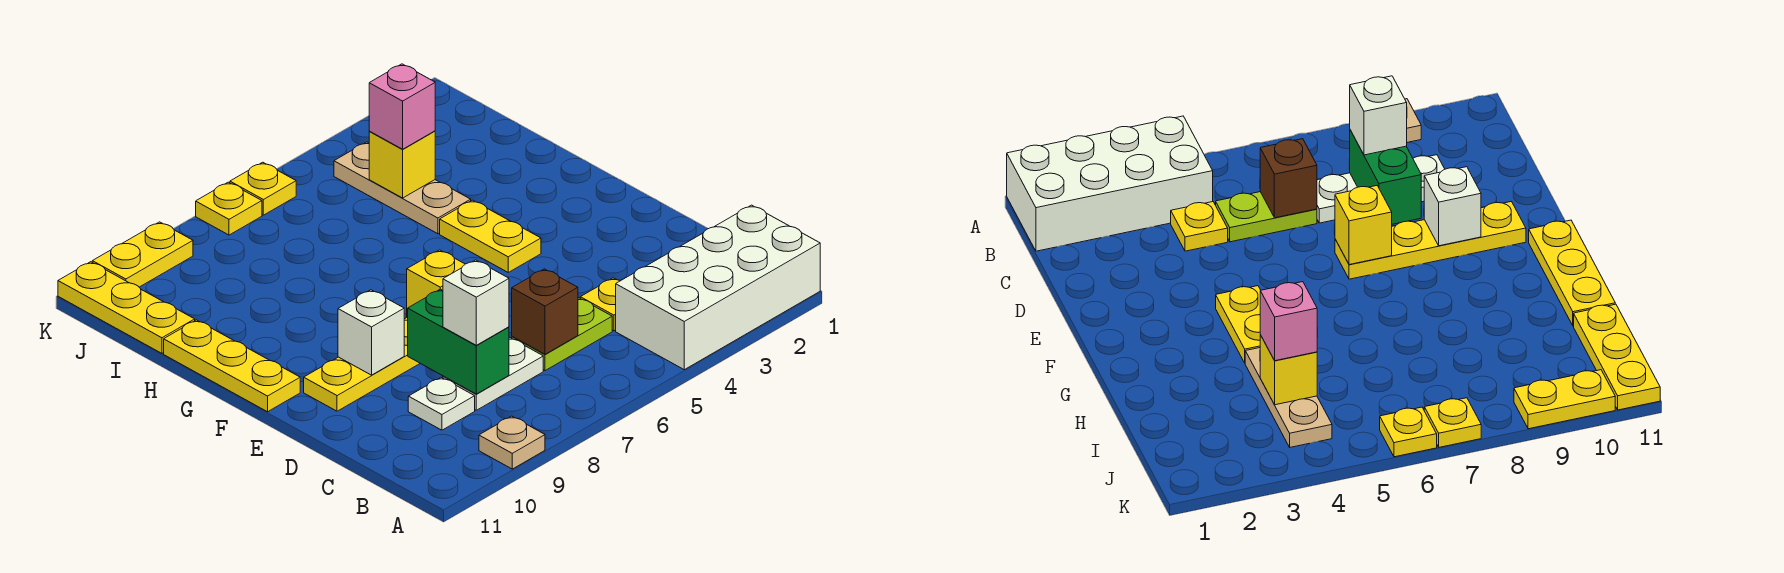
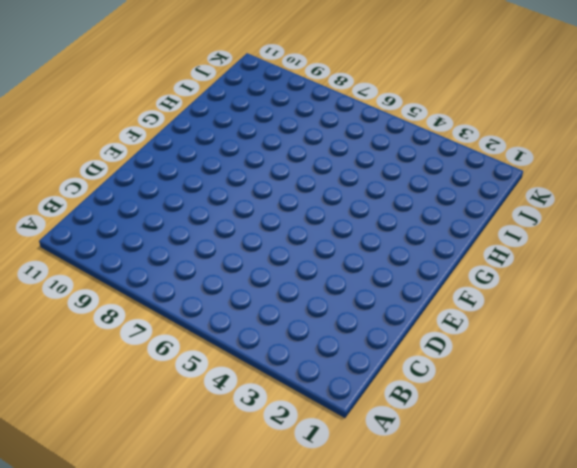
none -> white 2x4 brick [616,205,820,370]
none -> tan 1x1 plate [479,416,545,469]
none -> yellow 1x1 plate [580,278,620,331]

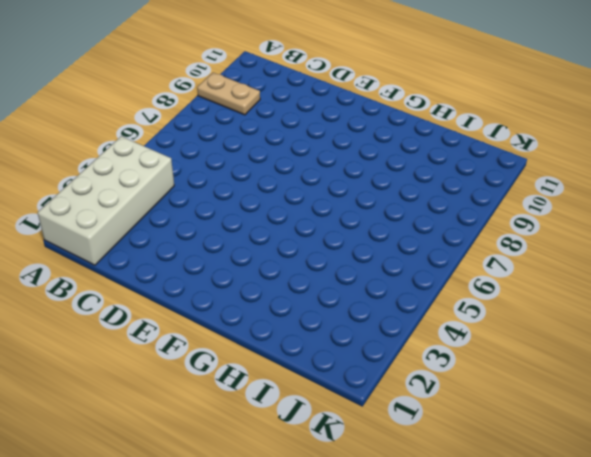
tan 1x2 plate [197,72,260,115] -> tan 1x1 plate [479,416,545,469]
none -> yellow 1x1 plate [580,278,620,331]
none -> lime 1x2 plate [512,298,612,371]
none -> white 1x2 plate [443,338,543,410]

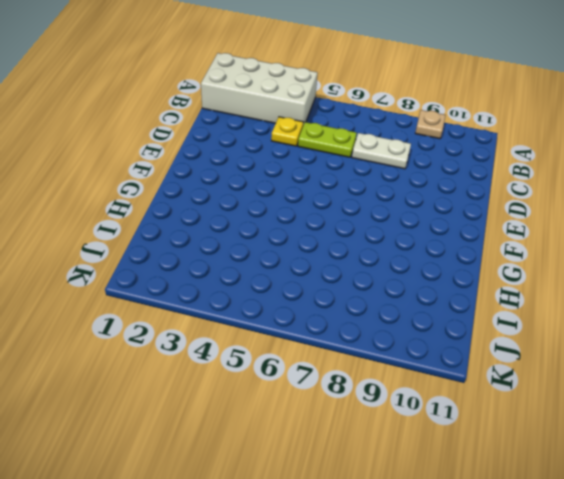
none -> white 1x1 plate [408,377,475,430]
none -> yellow 1x4 plate [304,317,420,411]
none -> yellow 1x2 plate [440,200,541,272]

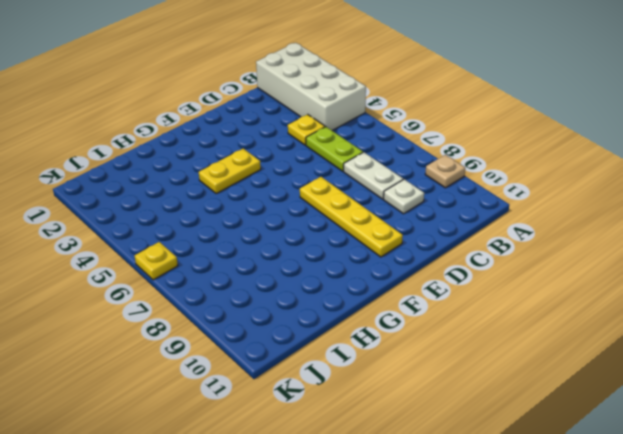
none -> yellow 1x3 plate [164,320,300,412]
none -> tan 1x3 plate [334,142,471,234]
none -> yellow 1x3 plate [58,262,195,353]

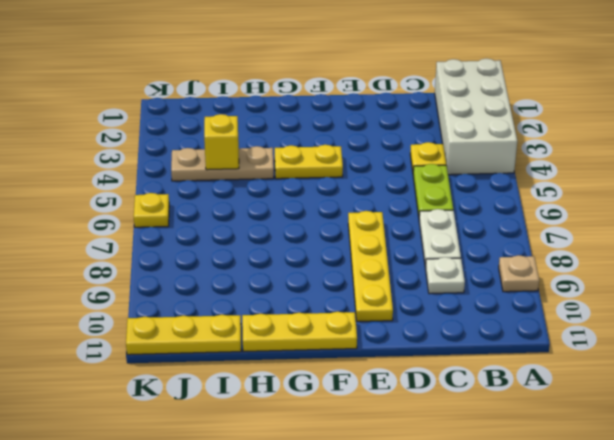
none -> yellow 1x1 plate [196,182,262,235]
none -> yellow 1x2 plate [92,222,193,287]
none -> brown 1x1 brick [512,269,578,354]

